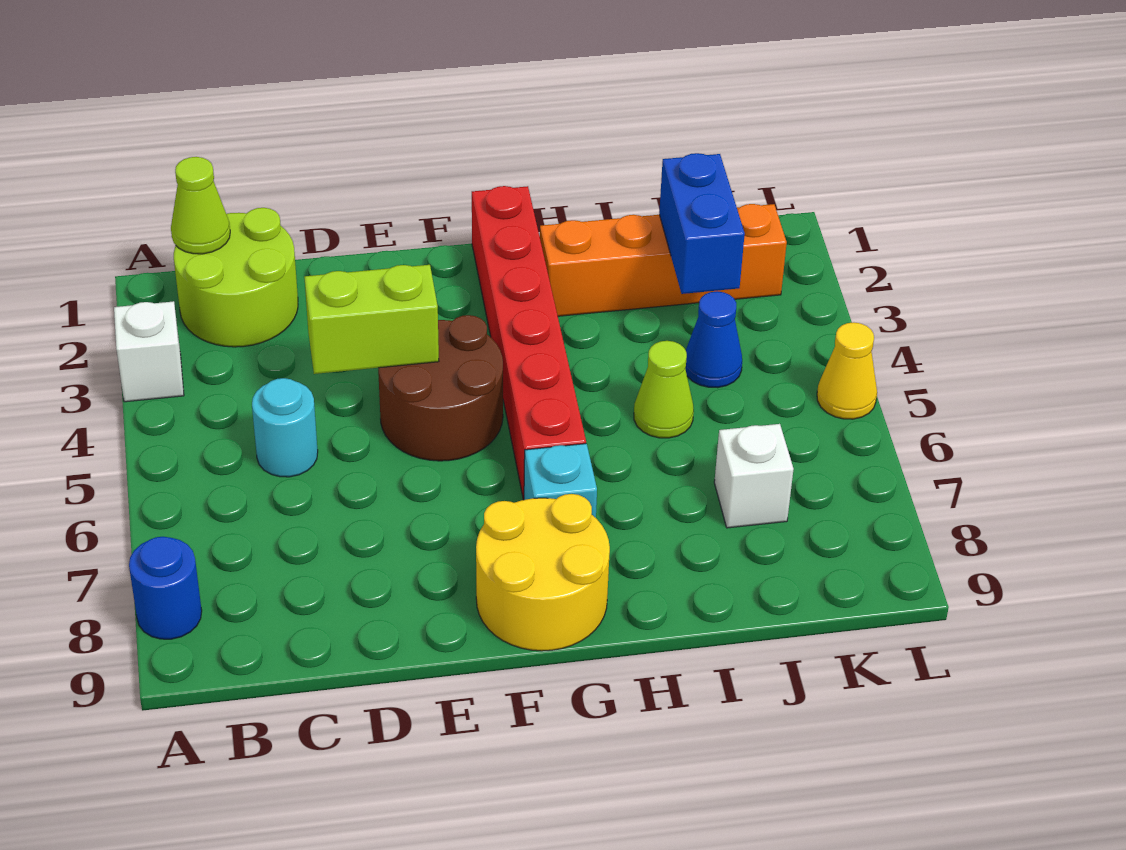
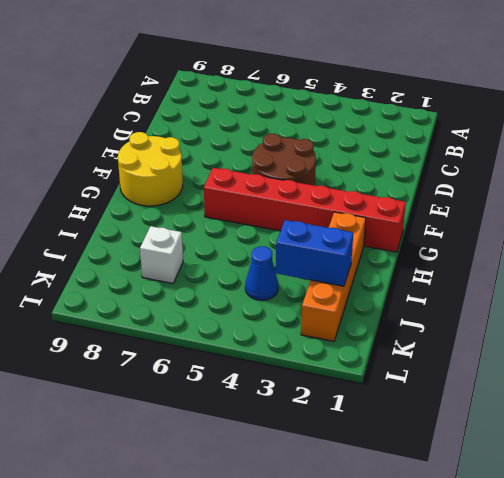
none -> white 1x1 brick [114,301,184,402]
none -> blue 1x1 round brick [129,537,202,639]
none -> lime 2x2 round brick [174,208,298,347]

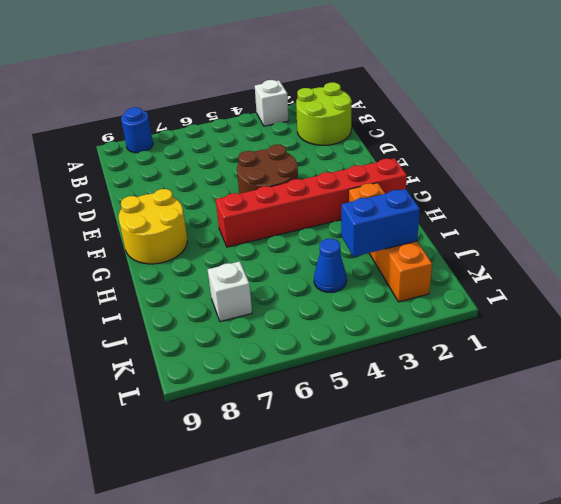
none -> cyan 1x1 round brick [252,378,318,477]
none -> cyan 1x1 brick [524,444,597,518]
none -> lime 1x1 cone [634,341,694,438]

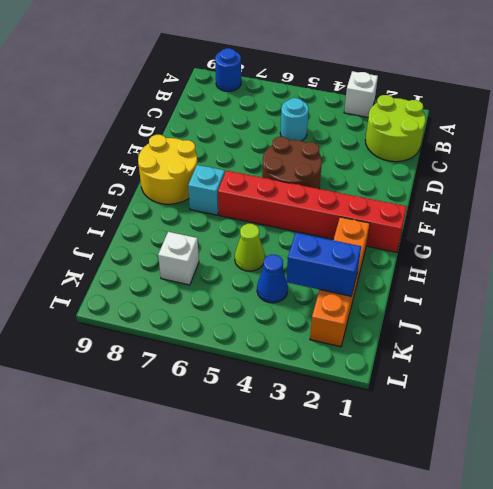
none -> yellow 1x1 cone [817,322,877,419]
none -> lime 1x1 cone [171,157,230,254]
none -> lime 1x2 brick [304,265,439,374]

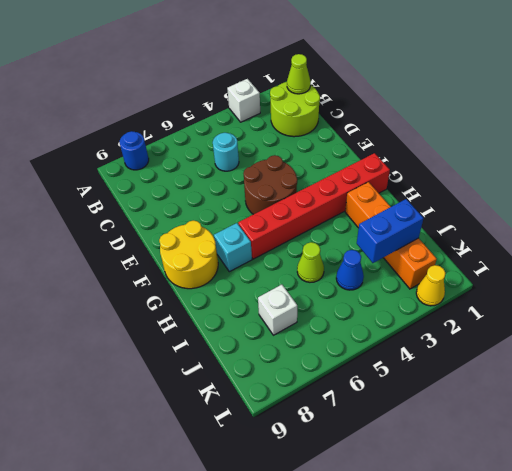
yellow 1x1 cone [416,265,445,306] -> yellow 1x1 cone moved to [817,322,877,419]
none -> lime 1x2 brick [304,265,439,374]

